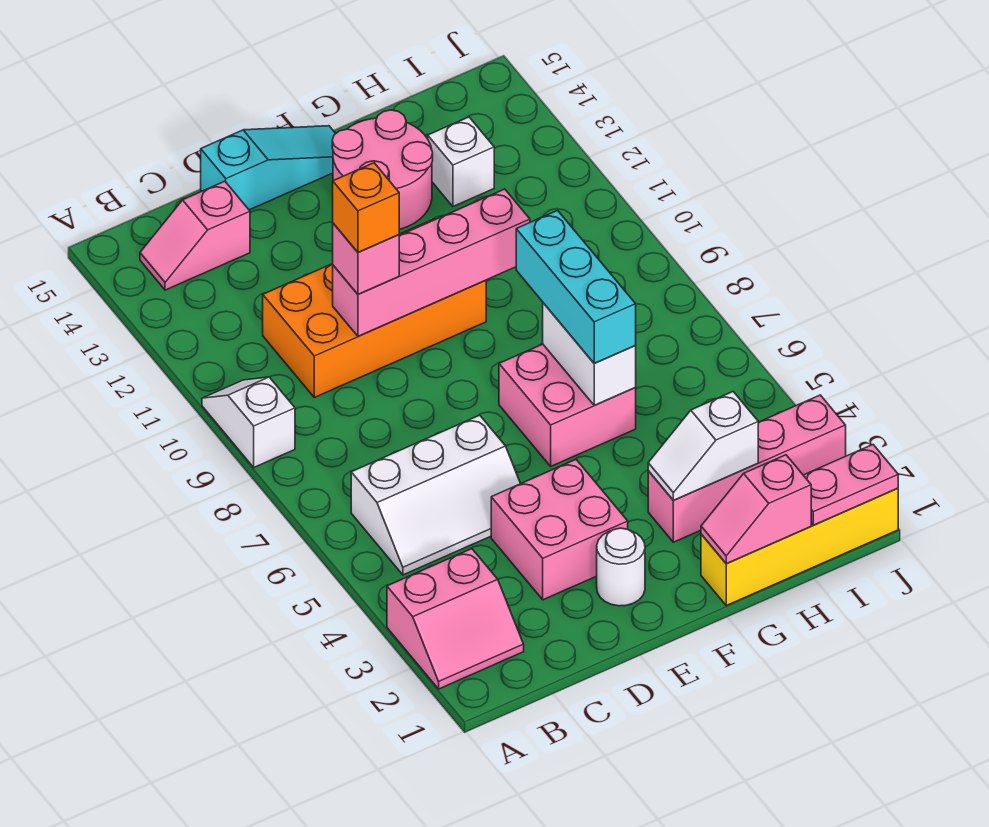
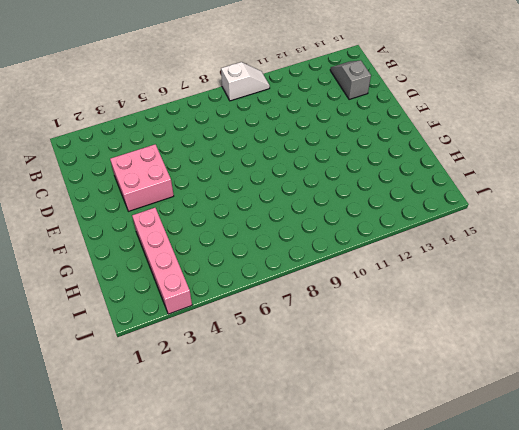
grey 1x2 slope [330,60,371,100] -> pink 1x2 slope [140,181,250,290]
none -> pink 2x2 slope [387,549,524,689]
none -> white 2x3 slope [351,415,521,575]
none -> orange 2x4 brick [263,219,486,397]

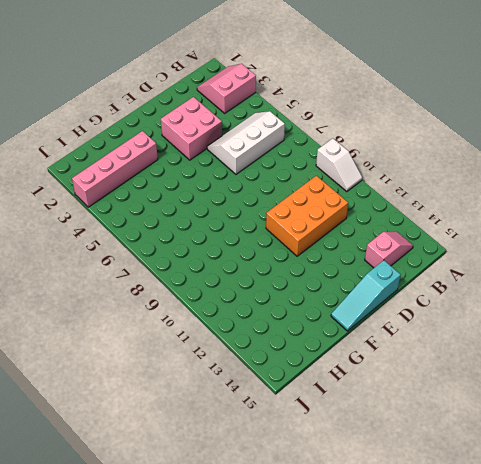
orange 2x3 brick [266,176,348,256] -> orange 2x4 brick [263,219,486,397]
none -> white 1x1 round brick [597,528,645,606]
none -> pink 2x2 brick [499,344,636,466]
none -> pink 2x2 round brick [332,110,433,229]

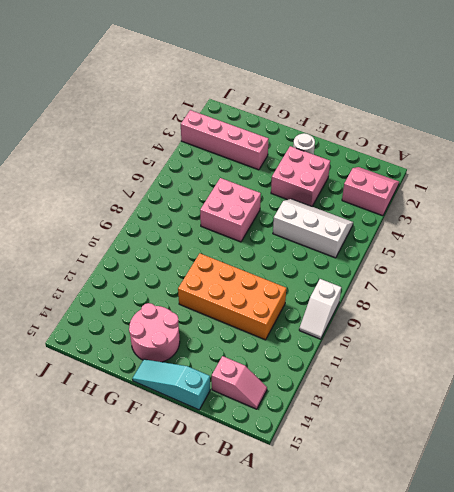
none -> yellow 1x4 brick [701,488,898,606]
none -> white 1x1 brick [428,117,494,206]
none -> pink 1x4 brick [333,189,530,336]

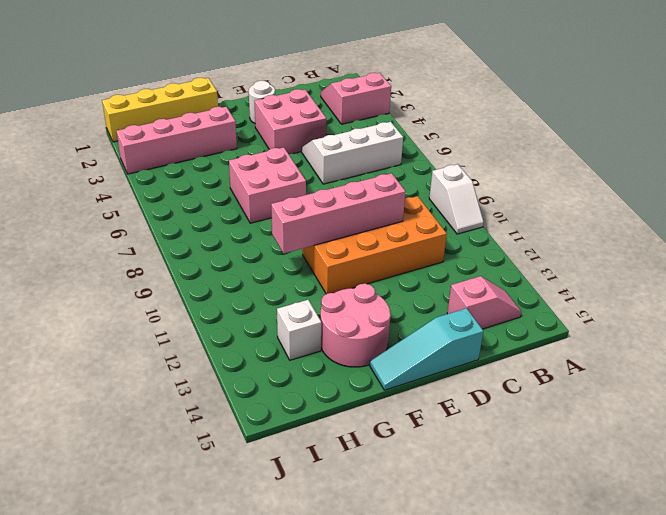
none -> pink 1x2 slope [701,455,811,564]
none -> white 1x2 slope [648,392,758,500]
none -> white 1x2 brick [543,303,636,405]

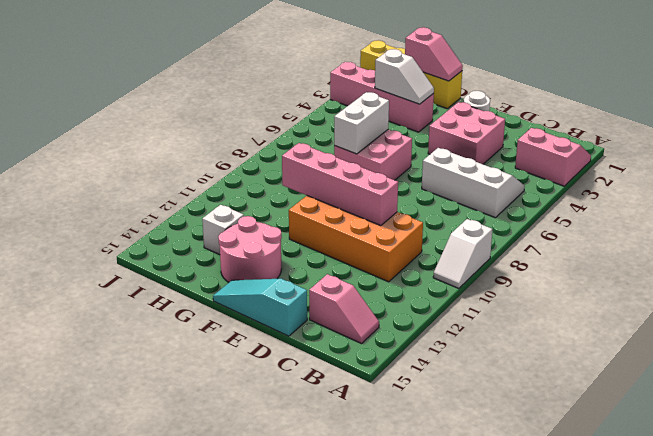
none -> pink 1x2 plate [804,445,898,525]
none -> pink 1x1 brick [333,223,399,294]
none -> cyan 1x3 brick [516,211,636,363]

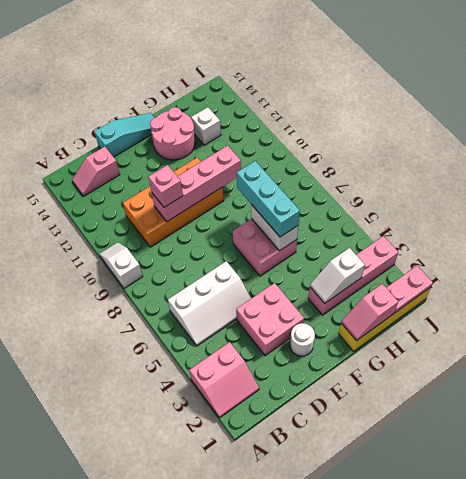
none -> orange 1x1 brick [333,163,399,252]

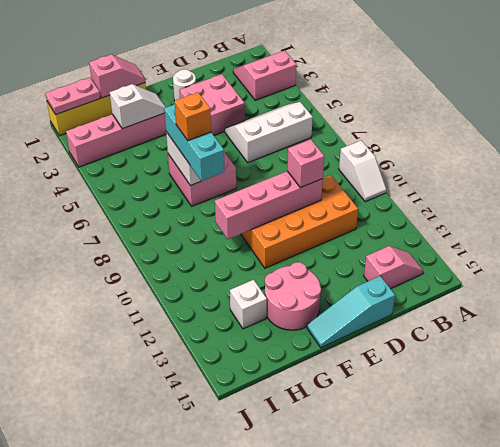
orange 1x1 brick [175,92,211,141] -> orange 1x1 brick moved to [333,163,399,252]

